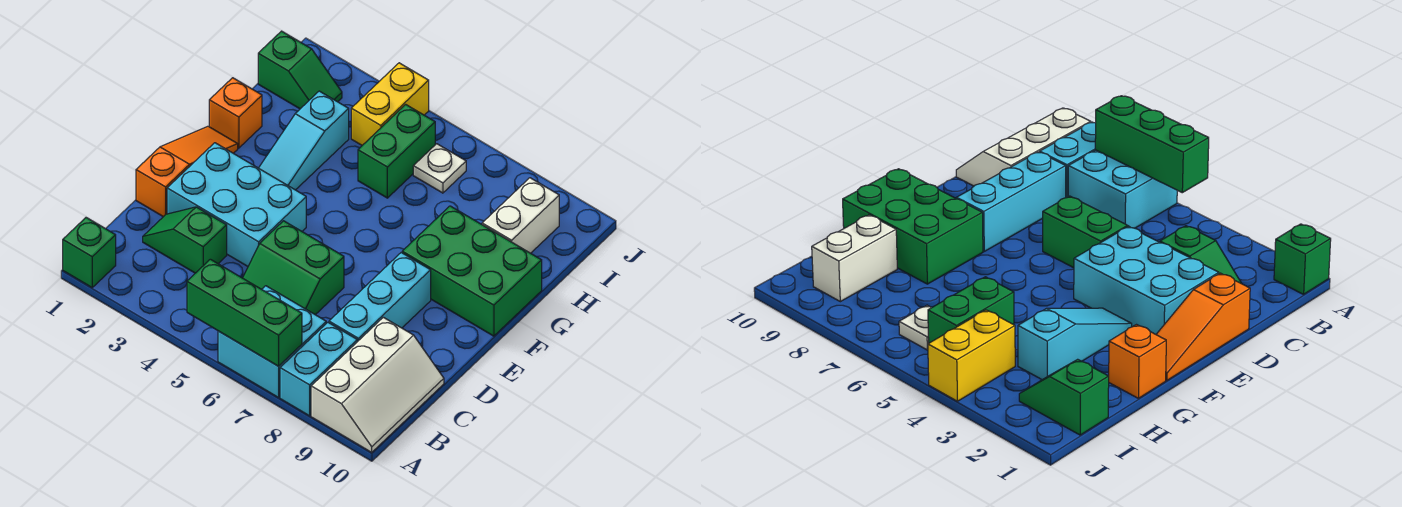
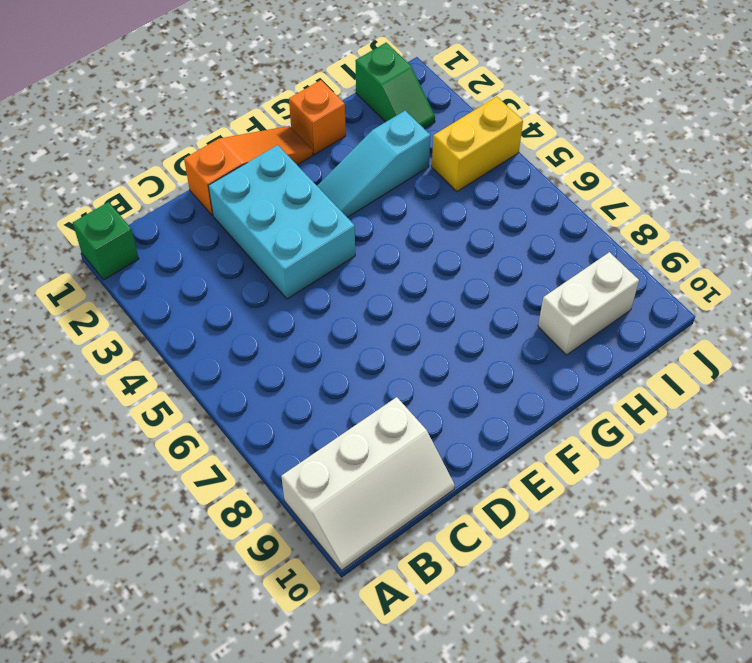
none -> cyan 2x2 brick [218,286,326,398]
none -> cyan 1x2 brick [280,322,357,416]
none -> green 1x2 slope [143,207,227,273]

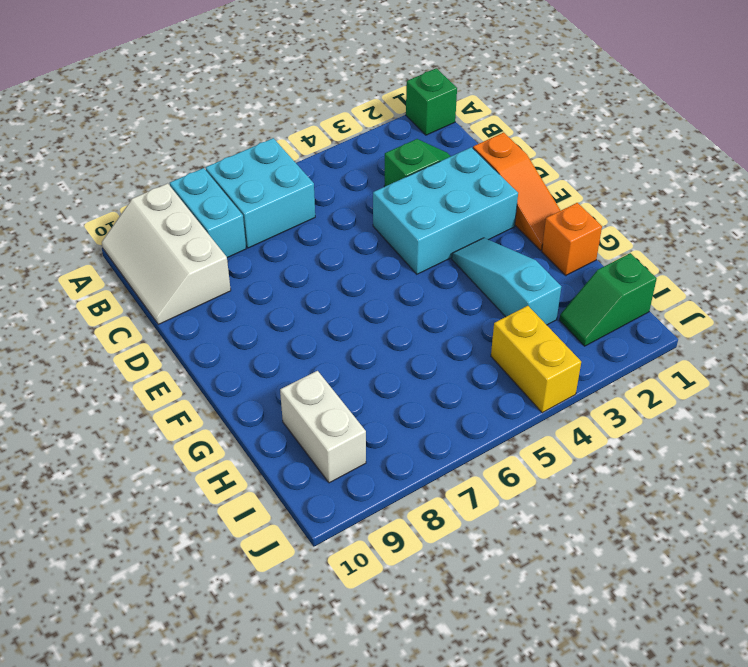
none -> green 2x2 slope [243,221,344,315]
none -> cyan 1x3 brick [329,253,431,342]
none -> green 2x3 brick [402,206,542,336]

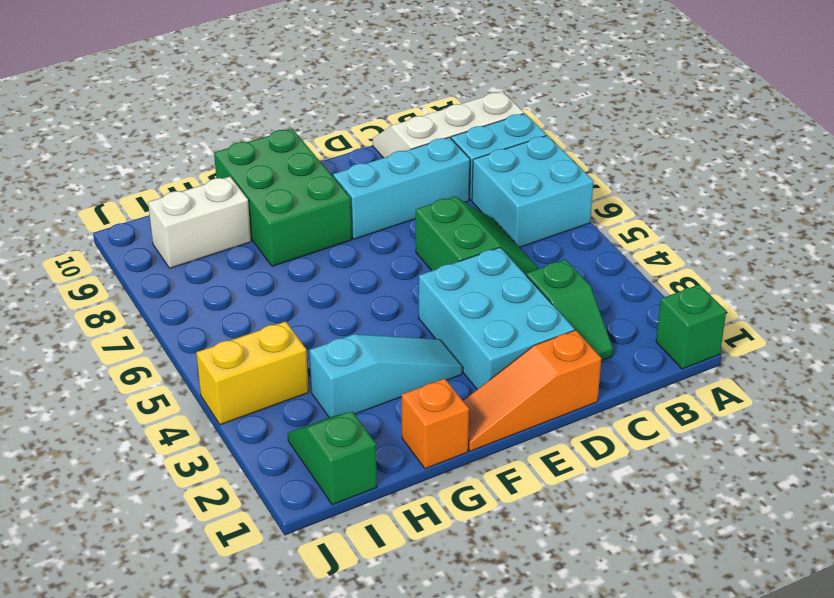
none -> green 1x2 brick [358,104,435,198]
none -> white 1x1 plate [413,144,466,193]
none -> green 1x3 brick [187,259,302,366]

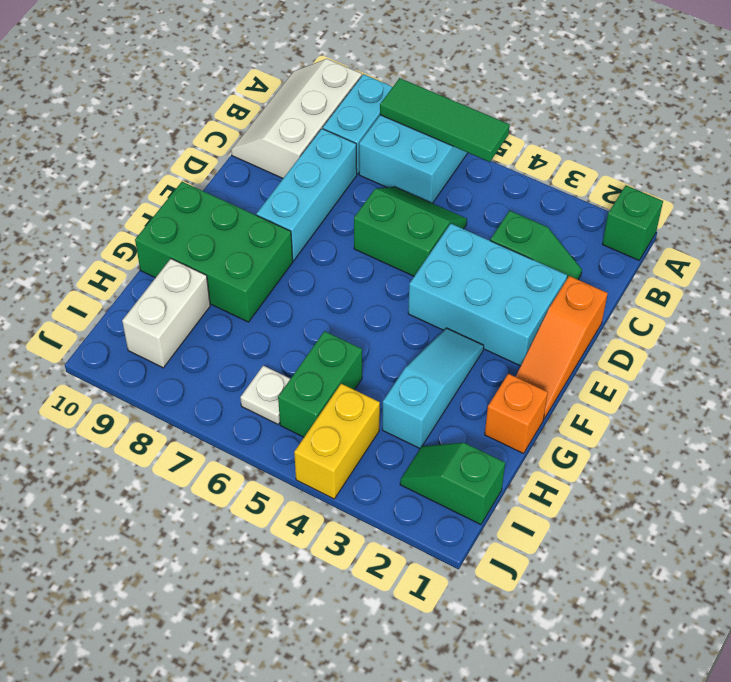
green 1x3 tile [380,78,509,162] -> green 1x3 brick [187,259,302,366]

